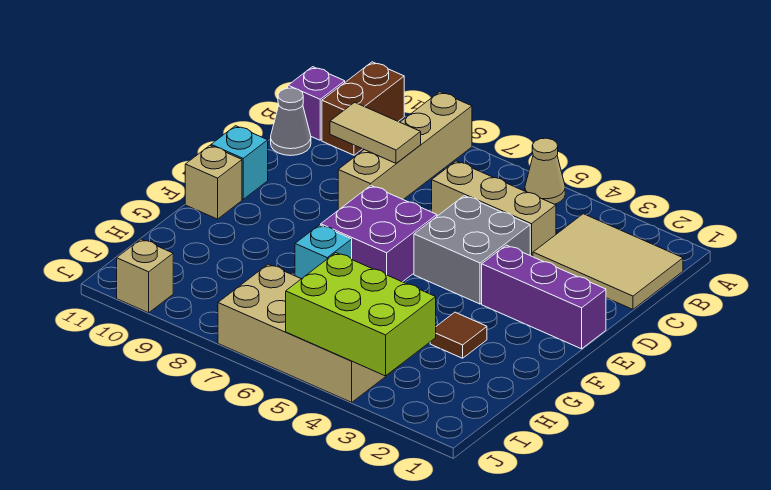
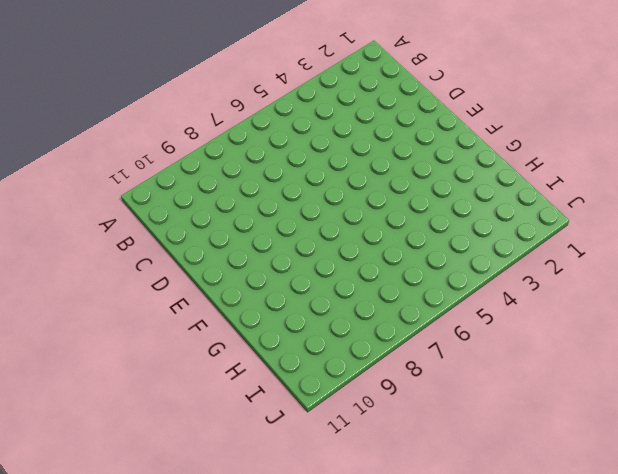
none -> tan 1x1 cone [525,138,565,204]
none -> tan 1x4 brick [338,92,472,210]
none -> brown 1x2 brick [322,62,404,155]

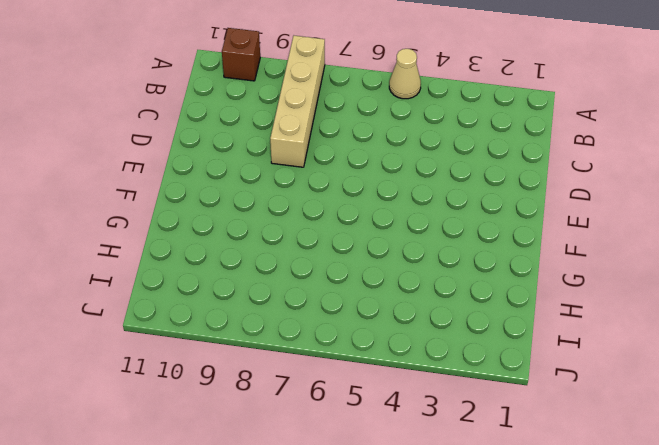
brown 1x1 brick [222,28,260,81] -> brown 1x2 brick [322,62,404,155]
none -> tan 2x3 tile [533,214,683,309]
none -> purple 1x1 brick [288,67,345,140]
none -> tan 1x3 brick [432,161,556,257]

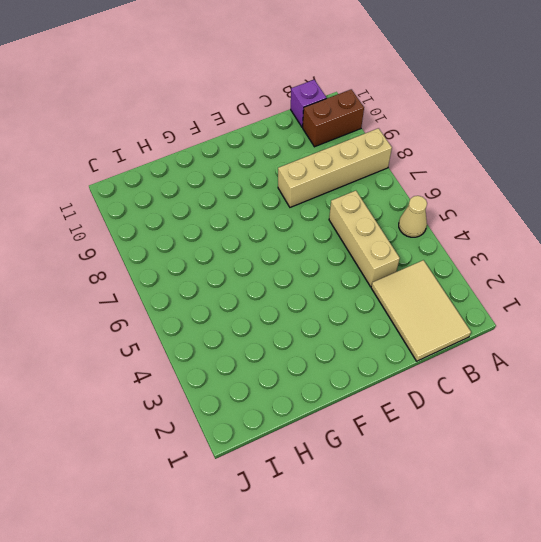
none -> grey 1x1 cone [271,88,311,156]
none -> grey 2x2 brick [414,196,530,304]
none -> purple 1x3 brick [482,245,606,349]

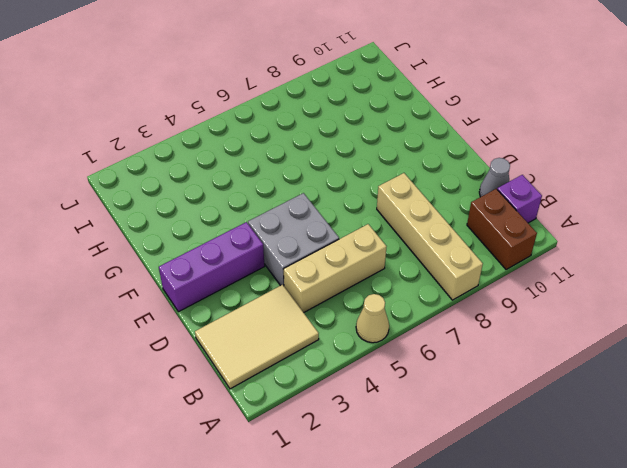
none -> purple 2x2 brick [321,186,437,282]
none -> cyan 1x1 brick [211,126,268,199]
none -> tan 1x1 brick [185,146,242,219]

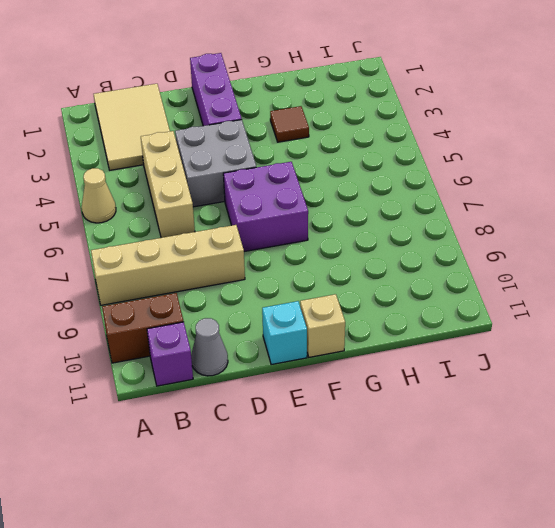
none -> cyan 1x1 brick [295,225,352,279]
none -> tan 2x4 brick [218,264,400,402]
none -> tan 1x1 brick [117,239,173,313]

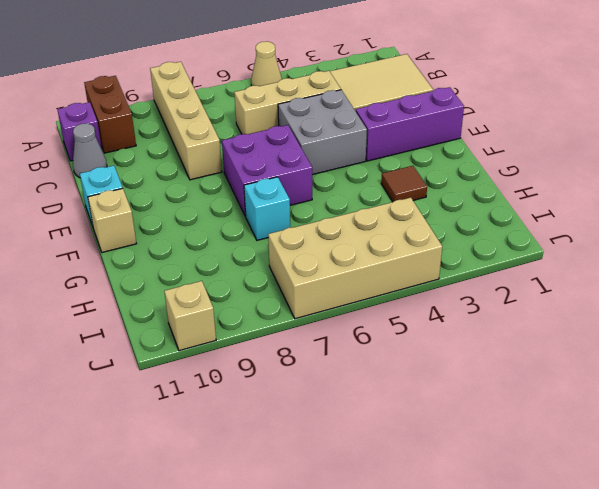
none -> tan 1x2 tile [330,102,421,163]
none -> lime 2x3 brick [286,253,436,376]

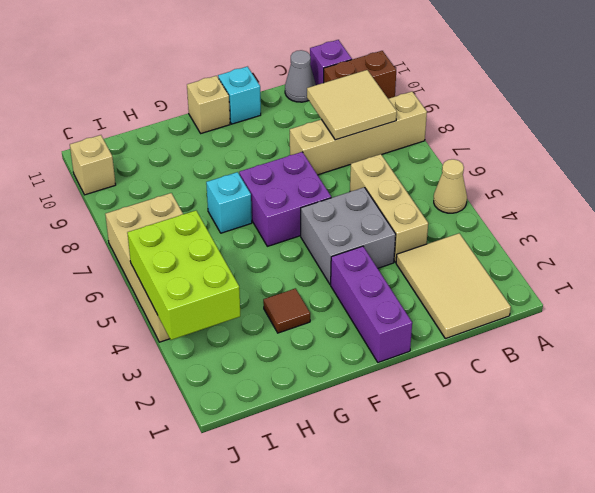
tan 2x2 tile [307,70,397,140] -> tan 1x2 tile [330,102,421,163]

